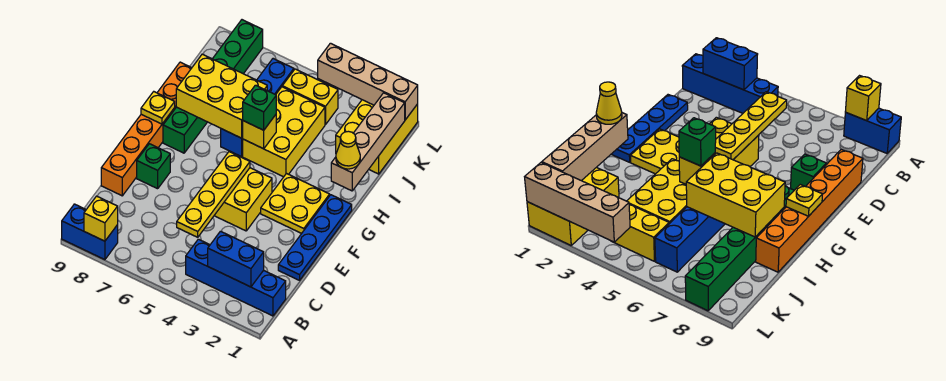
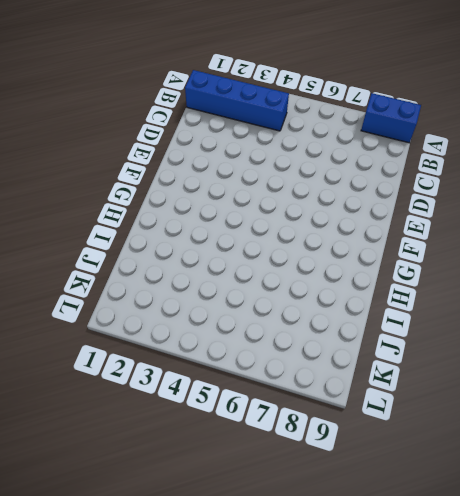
none -> blue 1x4 plate [278,195,352,280]
none -> orange 1x6 brick [101,62,191,196]
none -> yellow 2x2 brick [214,168,272,231]

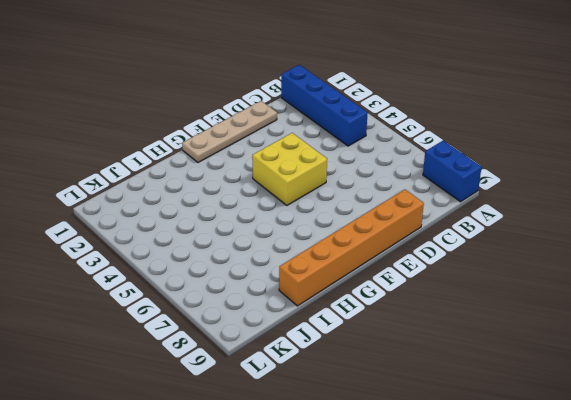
tan 1x4 plate [182,101,277,163] -> blue 1x4 plate [278,195,352,280]
none -> green 1x1 brick [137,144,170,189]
none -> yellow 2x2 plate [261,174,330,233]
none -> green 1x6 brick [163,20,263,153]

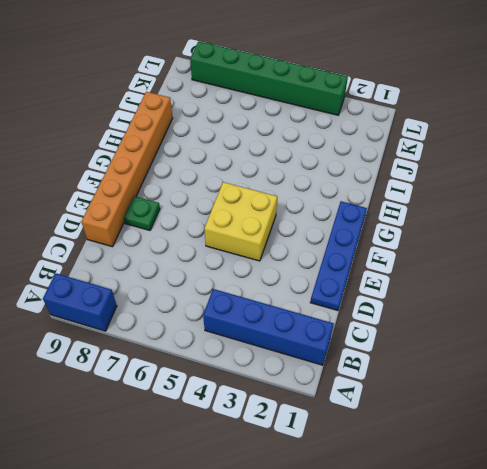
green 1x1 plate [124,196,160,230] -> green 1x1 brick [137,144,170,189]
green 1x6 brick [190,41,348,115] -> green 1x6 brick turned to [163,20,263,153]
none -> yellow 2x2 plate [261,174,330,233]
none -> yellow 2x3 brick [243,87,325,177]
none -> blue 1x4 brick [221,59,294,157]

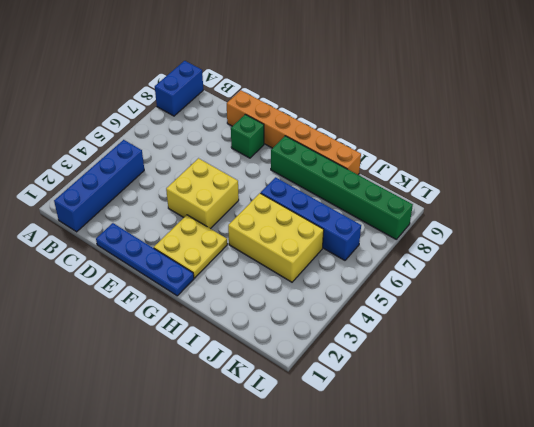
none -> yellow 2x3 brick [336,100,418,174]
none -> yellow 1x2 brick [282,69,338,125]
none -> yellow 1x1 brick [84,196,118,241]

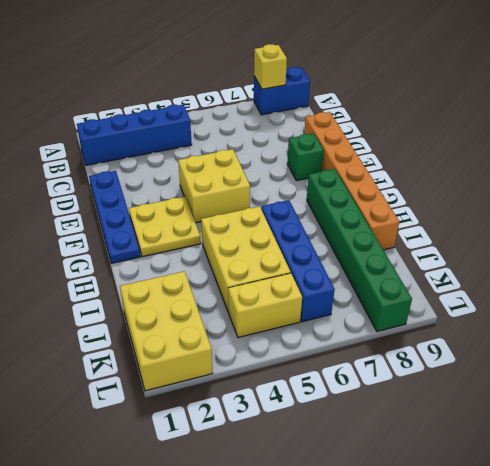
none -> blue 1x2 brick [208,231,264,287]
none -> yellow 1x4 plate [177,152,250,237]
none -> yellow 1x1 plate [141,92,175,124]

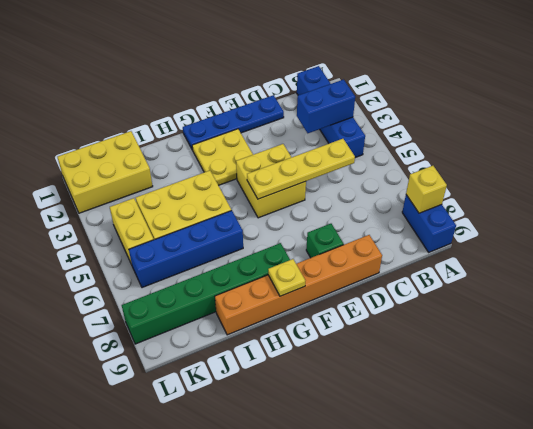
blue 1x2 brick [297,79,355,133] -> blue 1x2 brick turned to [208,231,264,287]
none -> tan 1x4 brick [331,93,405,191]
none -> yellow 1x1 brick [242,115,276,149]
none -> yellow 2x3 brick [176,54,267,138]

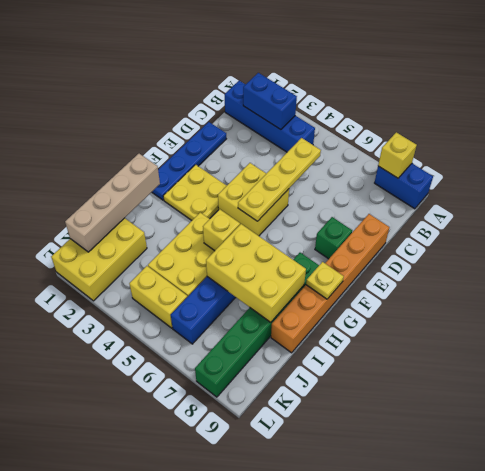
none -> tan 1x4 brick [318,43,418,120]
none -> yellow 1x1 cone [336,131,360,169]
none -> green 1x1 brick [243,85,276,130]

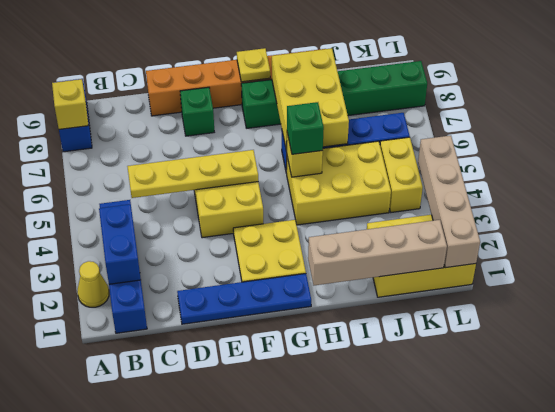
yellow 1x1 cone [77,261,109,307] -> yellow 1x1 cone moved to [336,131,360,169]

